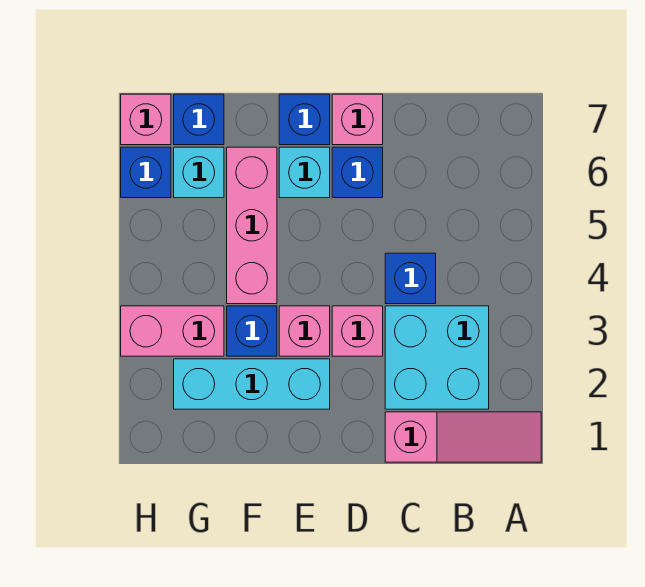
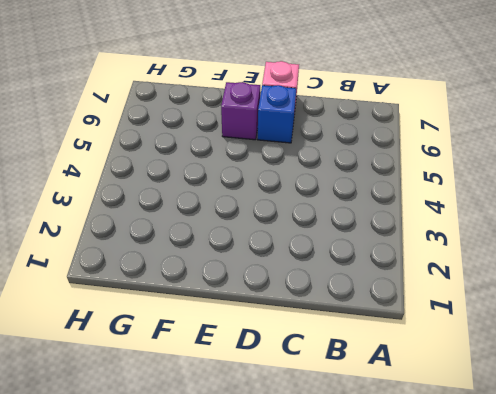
purple 1x1 brick [221,82,260,140] -> cyan 1x1 brick [279,147,330,198]
none -> pink 1x3 slope [385,412,541,462]
none -> cyan 2x2 brick [385,306,489,409]
none -> blue 1x1 brick [385,253,436,304]

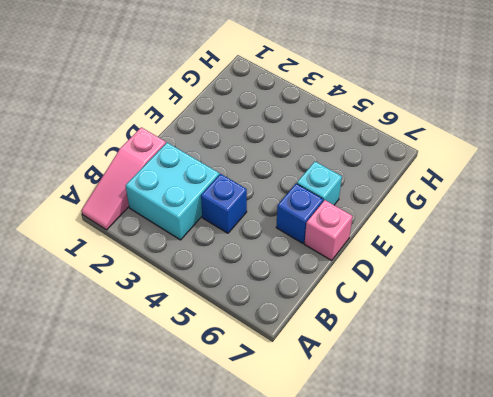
none -> pink 1x1 brick [332,306,383,356]
none -> cyan 1x3 brick [174,359,330,409]
none -> pink 1x1 brick [279,306,330,356]

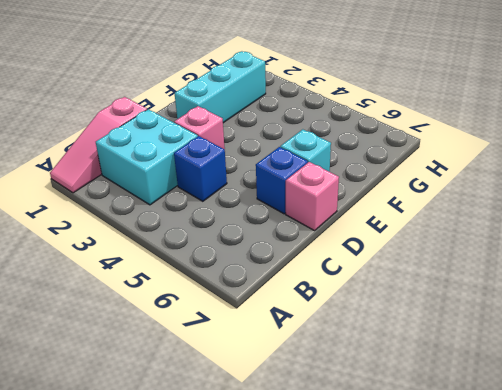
none -> pink 1x1 brick [279,306,330,356]
none -> blue 1x1 brick [279,94,330,145]
none -> blue 1x1 brick [227,306,277,356]

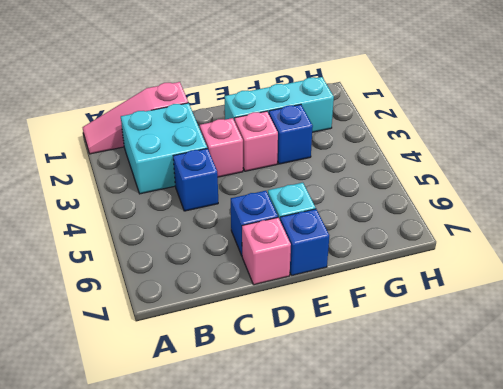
none -> pink 1x3 brick [227,147,277,304]
none -> pink 1x2 brick [121,306,224,356]
none -> cyan 1x1 brick [174,147,224,198]

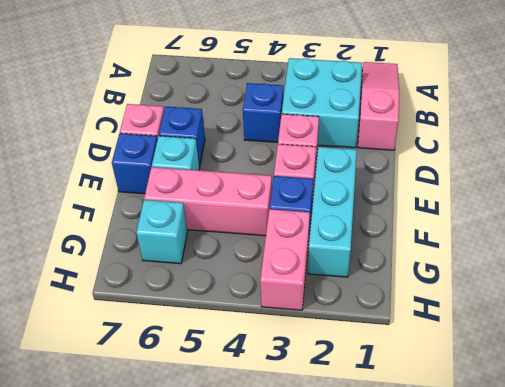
none -> blue 1x1 brick [174,94,224,145]
none -> blue 1x1 brick [121,147,171,198]
none -> pink 1x1 brick [121,94,171,145]

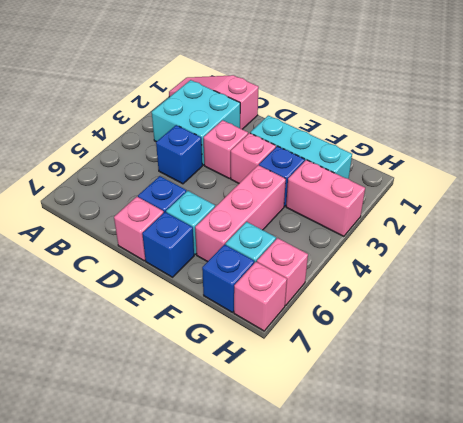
pink 1x1 brick [257,238,308,305] -> blue 1x1 brick [121,147,171,198]

